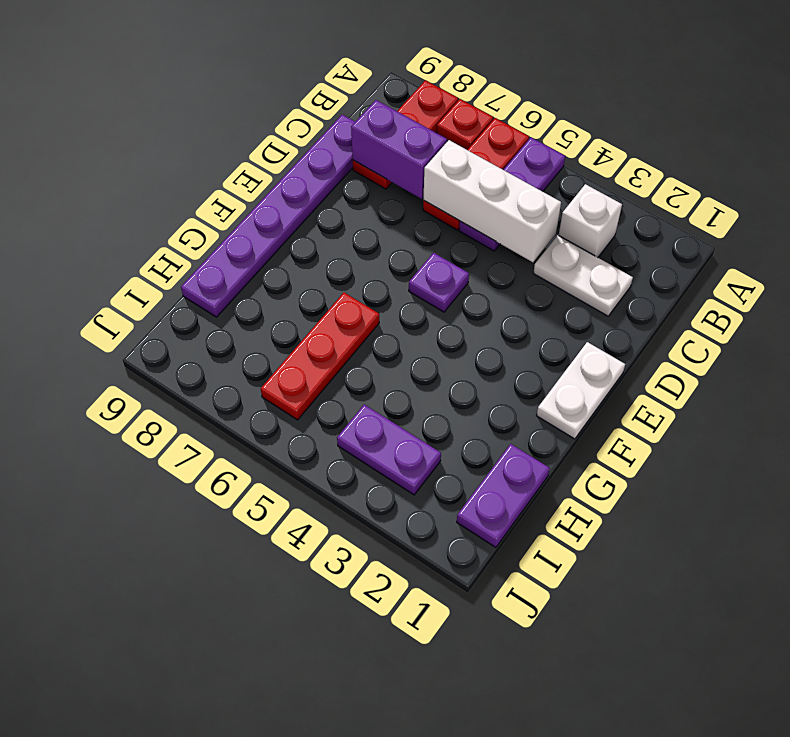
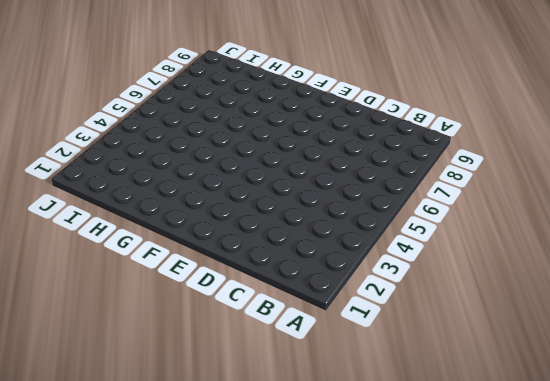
none -> purple 1x3 plate [459,138,565,251]
none -> red 1x3 plate [423,118,529,230]
none -> red 1x1 plate [437,99,493,150]

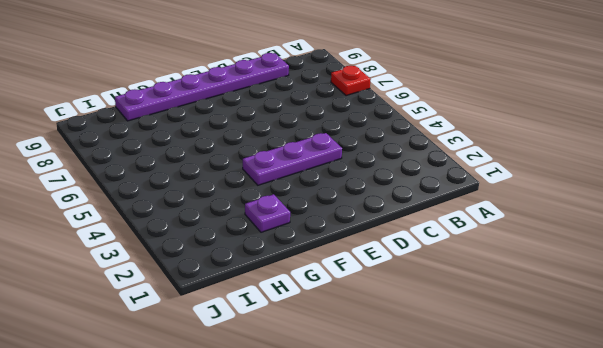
purple 1x3 plate [243,133,342,185] -> purple 1x3 plate moved to [459,138,565,251]
purple 1x1 plate [245,194,290,232] -> purple 1x1 plate moved to [409,253,469,312]
none -> red 1x3 plate [423,118,529,230]
none -> red 1x3 plate [353,80,458,189]
none -> white 1x1 brick [559,184,622,257]

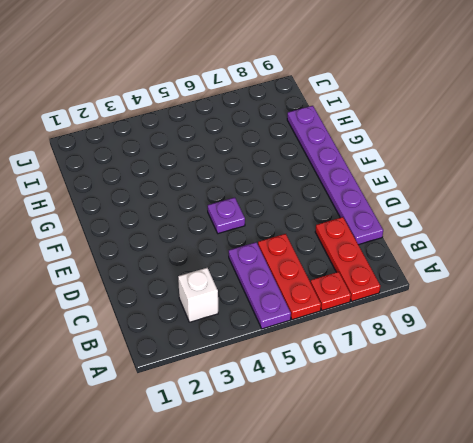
none -> white 1x2 plate [533,235,633,316]
none -> white 1x2 plate [537,342,625,439]
none -> red 1x3 plate [261,293,379,420]

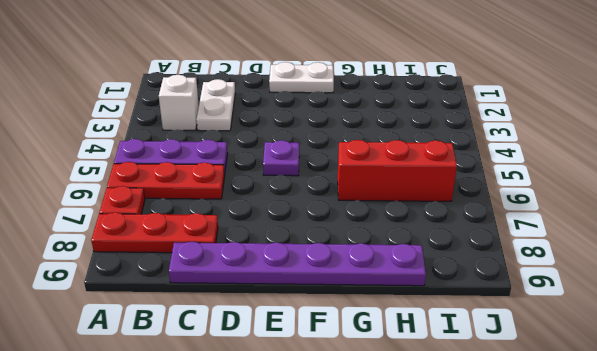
red 1x3 brick [338,140,457,201] -> red 1x3 plate [261,293,379,420]
none -> purple 1x2 plate [457,444,550,547]
none -> purple 1x2 plate [337,405,441,495]
none -> white 1x3 brick [424,140,561,262]

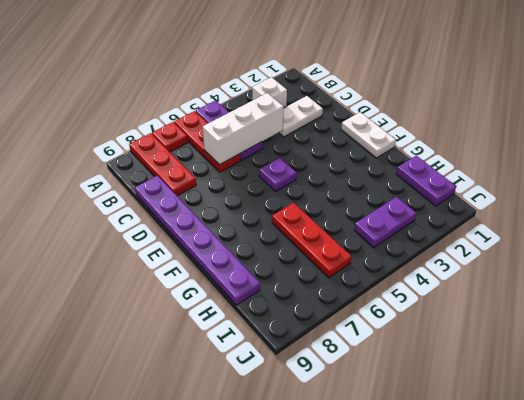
none -> purple 1x2 brick [351,100,447,199]

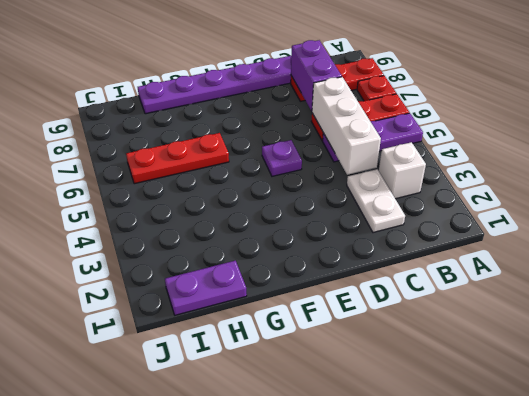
none -> white 1x2 plate [537,342,625,439]
none -> purple 1x2 plate [337,405,441,495]

